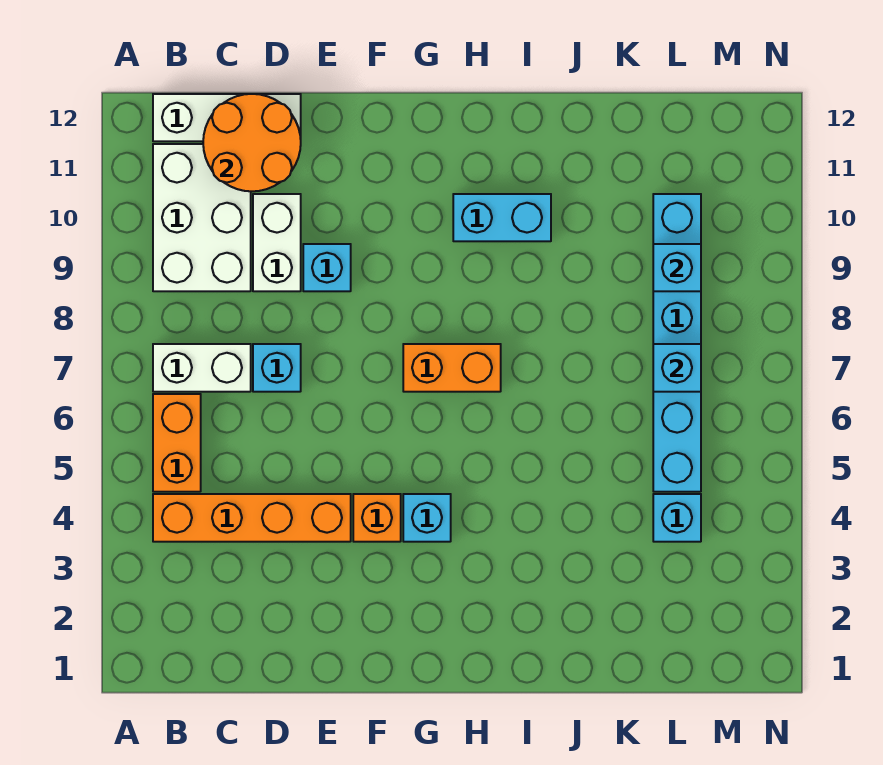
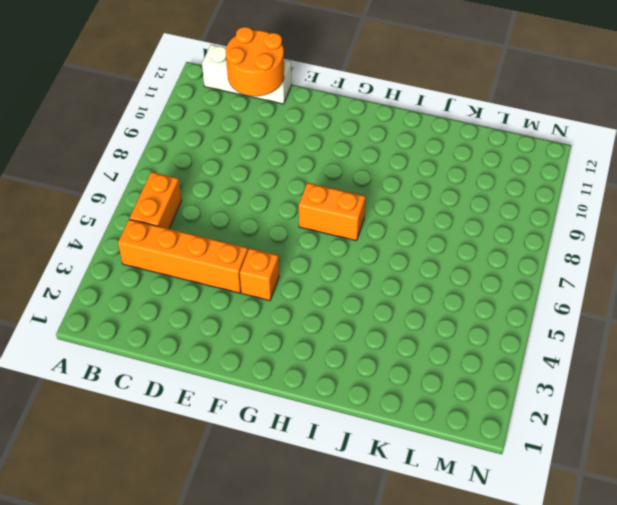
none -> white 1x2 brick [153,344,251,392]
none -> white 2x3 brick [153,144,251,291]
none -> cyan 1x1 brick [253,344,301,392]

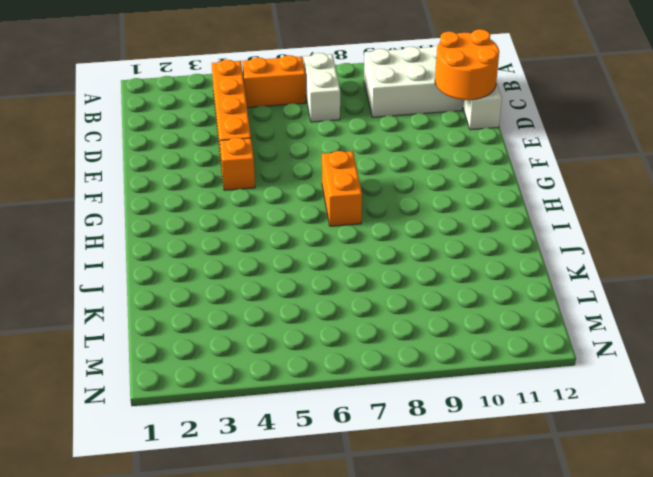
none -> cyan 1x1 brick [253,344,301,392]
none -> white 1x2 brick [253,194,301,291]
none -> cyan 1x1 brick [303,244,351,291]

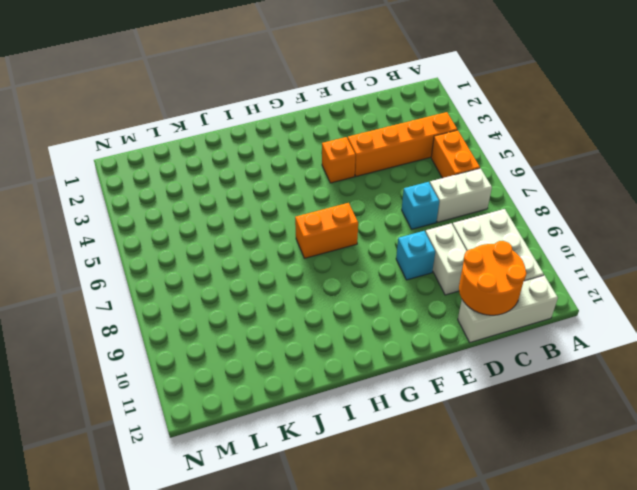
none -> cyan 1x1 brick [403,494,451,542]
none -> cyan 1x2 brick [453,194,551,241]
none -> cyan 1x1 brick [653,494,701,542]

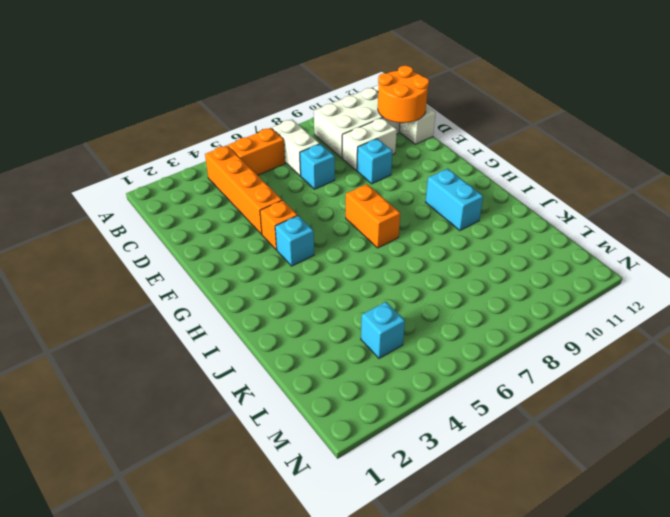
none -> cyan 1x6 brick [653,194,701,492]
none -> cyan 1x1 brick [653,344,701,392]
none -> cyan 1x1 brick [653,244,701,291]

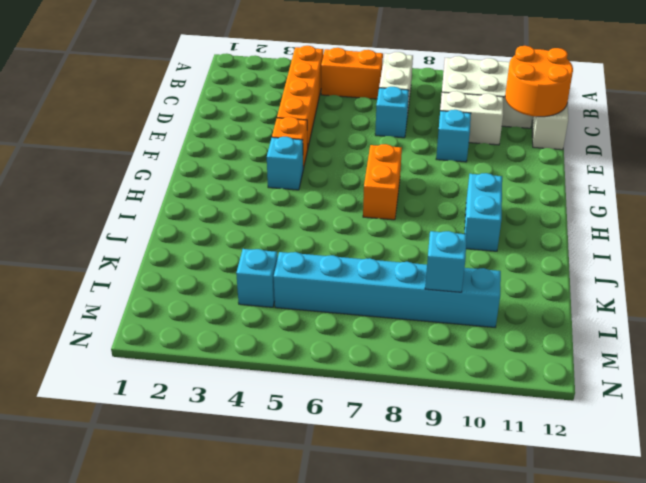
none -> cyan 1x1 brick [653,344,701,392]

